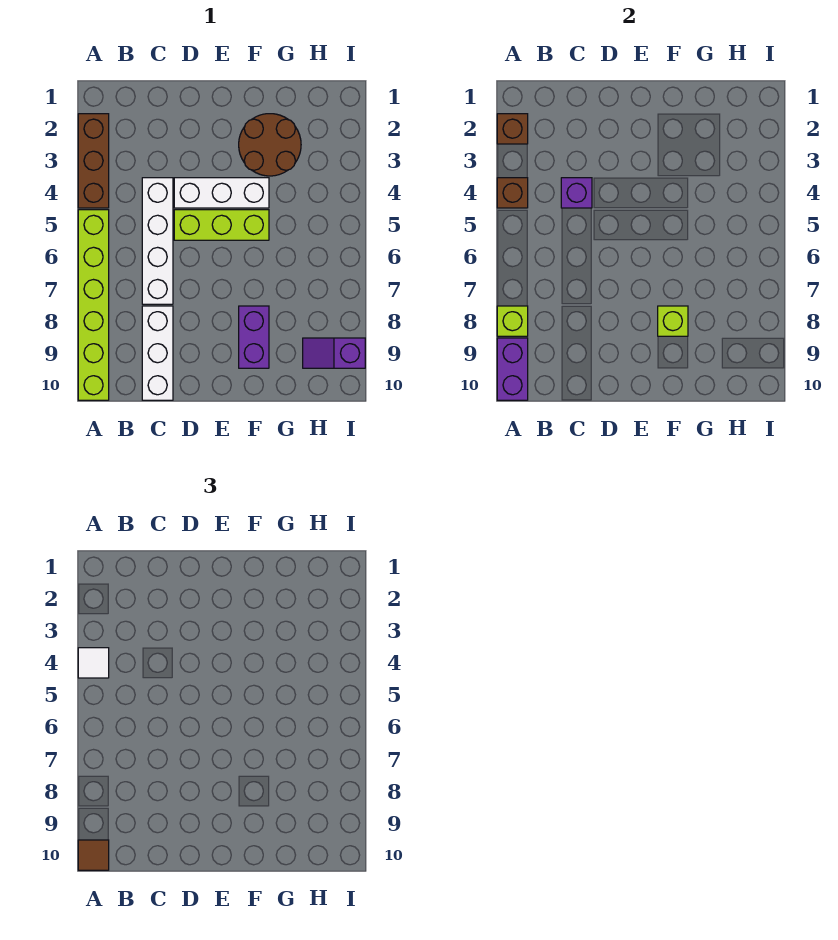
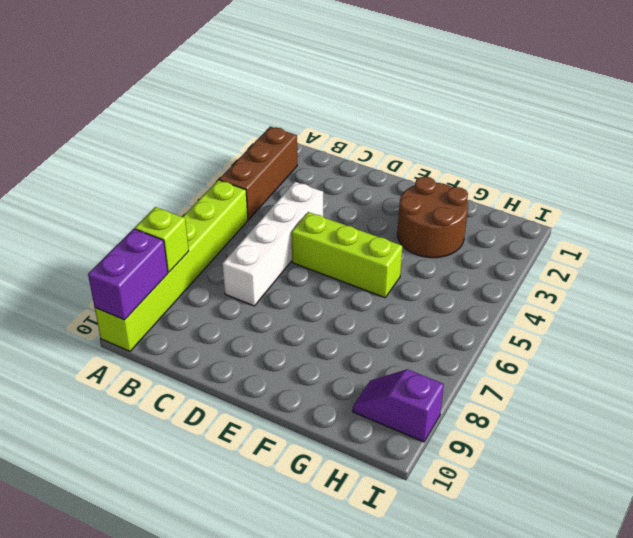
none -> white 1x3 brick [142,306,173,400]
none -> white 1x3 brick [174,178,269,208]
none -> purple 1x2 brick [239,306,269,368]

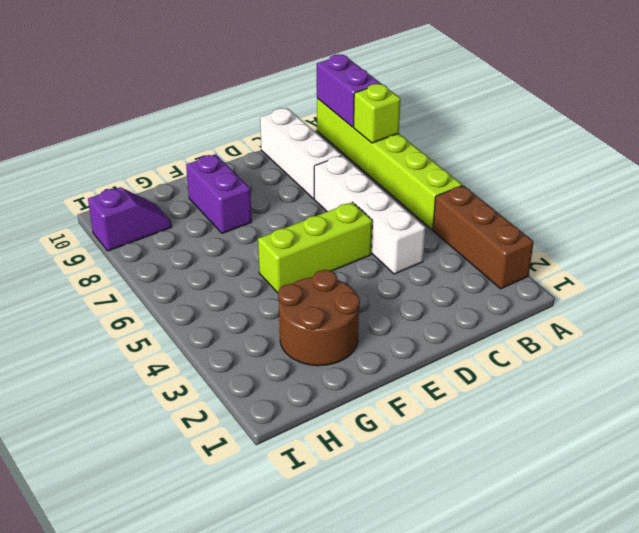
none -> white 1x3 brick [174,178,269,208]
none -> brown 1x1 brick [497,114,528,144]
none -> brown 1x1 brick [497,178,528,208]

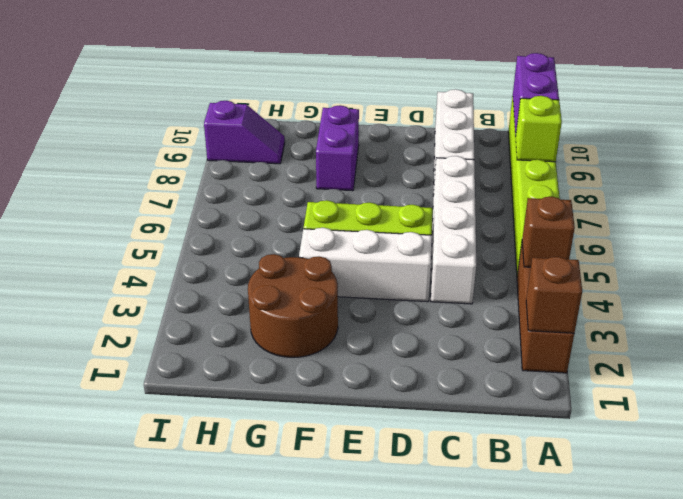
none -> purple 1x1 brick [561,178,592,208]
none -> lime 1x1 brick [658,306,688,336]
none -> white 1x1 tile [78,648,109,678]

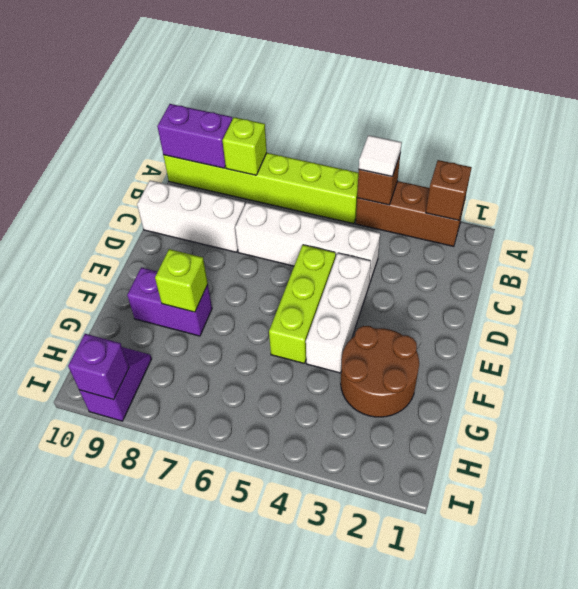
purple 1x1 brick [68,334,129,400] -> purple 1x1 brick moved to [561,178,592,208]
none -> brown 1x1 tile [78,840,109,870]

